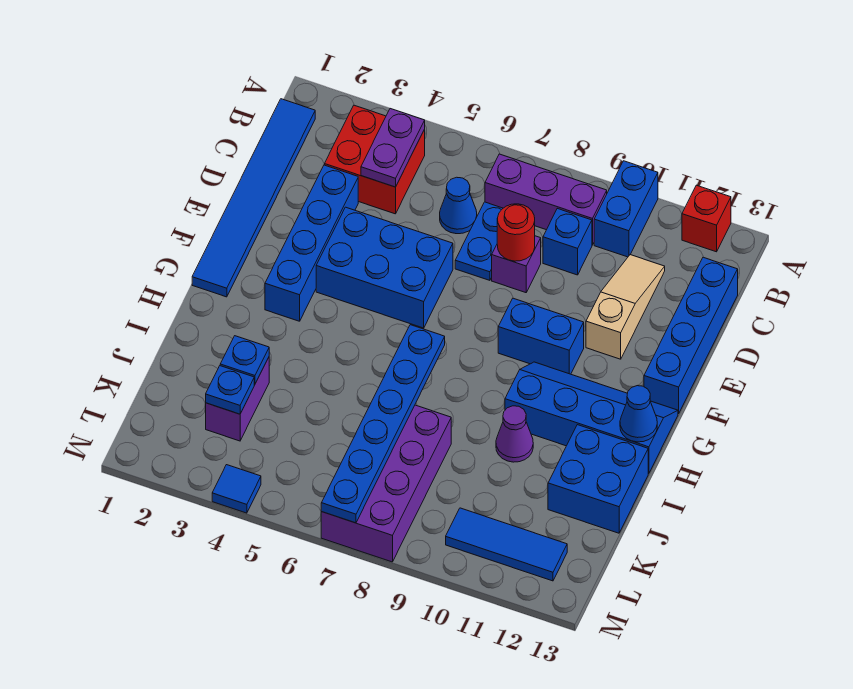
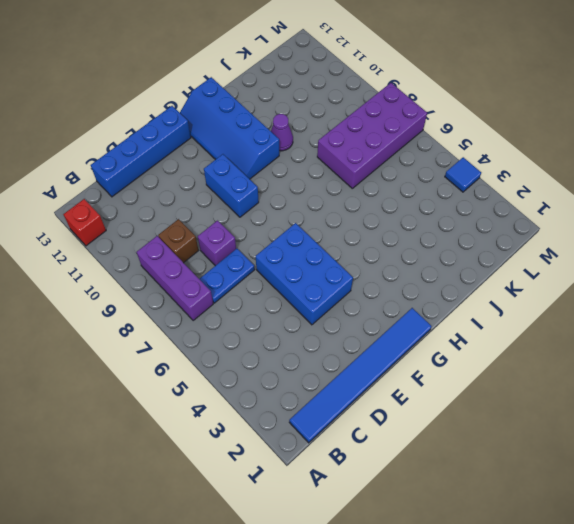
brown 1x1 brick [158,219,199,263] -> blue 1x1 brick [543,208,592,275]
none -> blue 1x2 brick [594,161,658,257]
none -> red 2x2 brick [325,105,425,214]
none -> blue 1x1 cone [440,177,477,234]

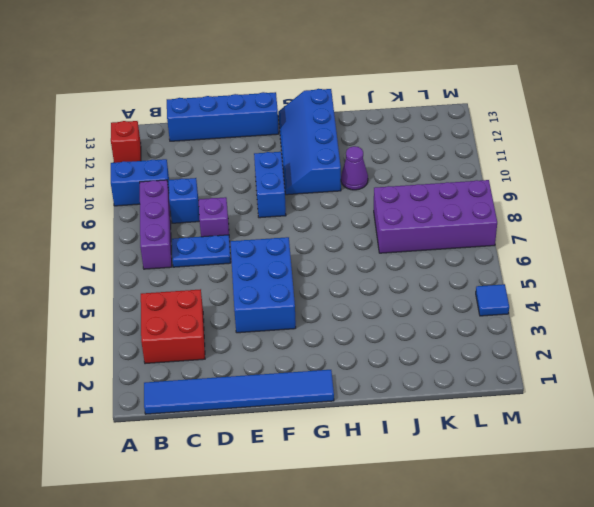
none -> blue 1x1 cone [440,177,477,234]
none -> tan 1x3 slope [586,255,665,359]
none -> blue 1x4 brick [265,165,358,321]

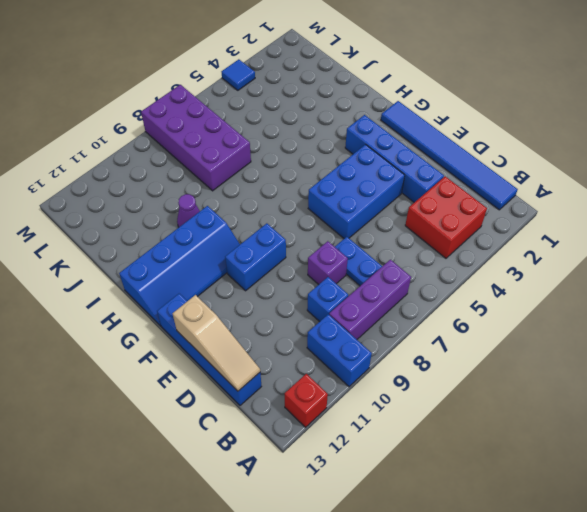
tan 1x3 slope [172,295,260,391] -> tan 1x3 slope moved to [586,255,665,359]
none -> blue 1x1 cone [440,177,477,234]
none -> blue 2x2 brick [548,425,648,533]
none -> purple 1x2 brick [206,357,269,441]

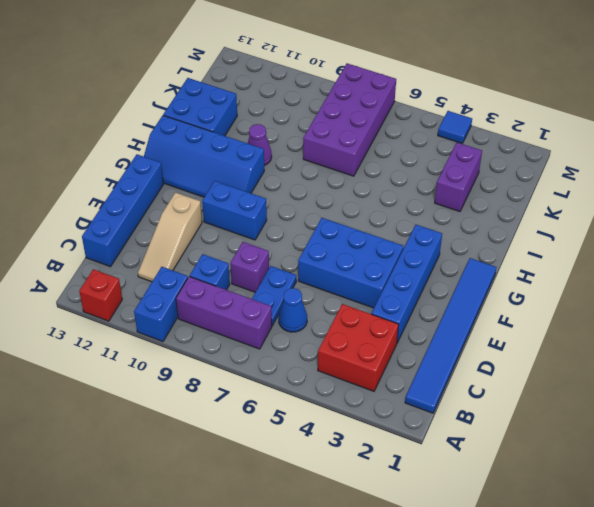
none -> blue 1x3 tile [446,508,567,581]
none -> purple 1x2 plate [361,109,425,187]
none -> red 1x1 round brick [497,204,535,261]

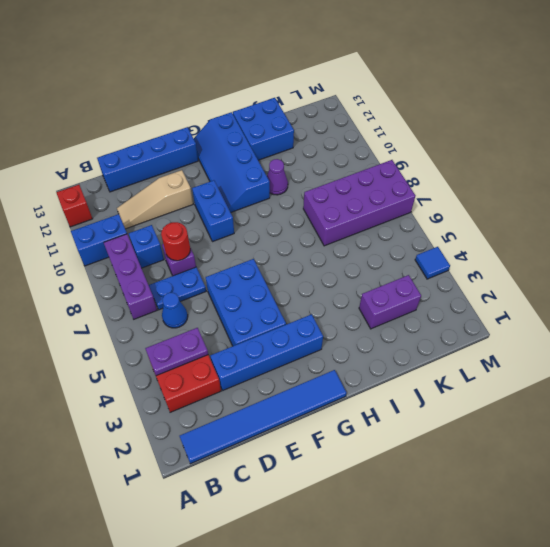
none -> blue 1x3 tile [446,508,567,581]
none -> blue 1x6 plate [321,325,445,523]
none -> blue 1x1 cone [620,386,657,442]

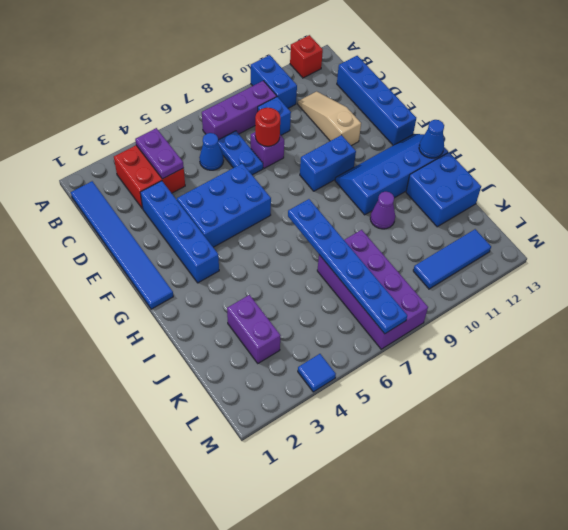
none -> blue 1x1 plate [220,336,269,384]
none -> blue 1x1 plate [206,366,254,414]

